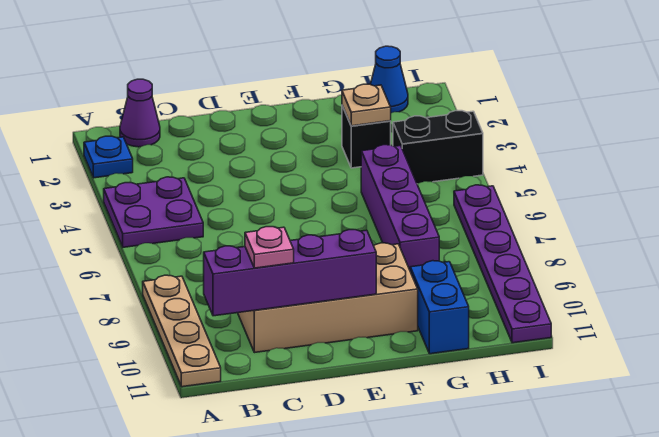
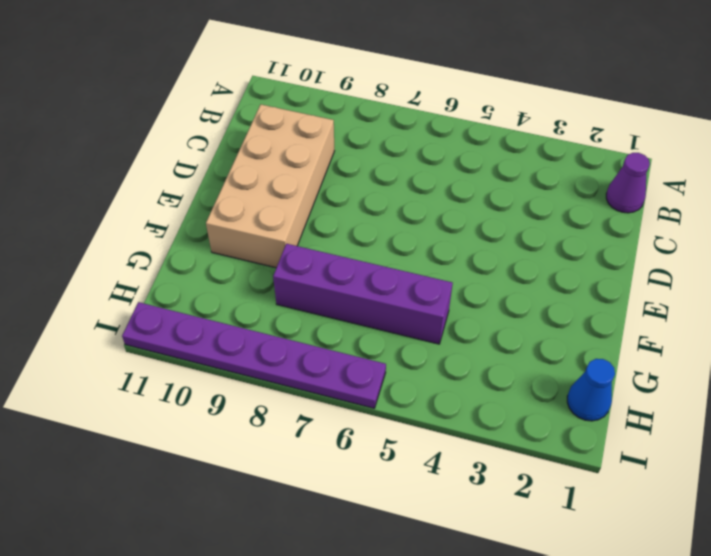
none -> blue 1x1 plate [84,136,133,178]
none -> purple 2x2 plate [104,177,203,247]
none -> tan 1x4 plate [143,275,221,387]

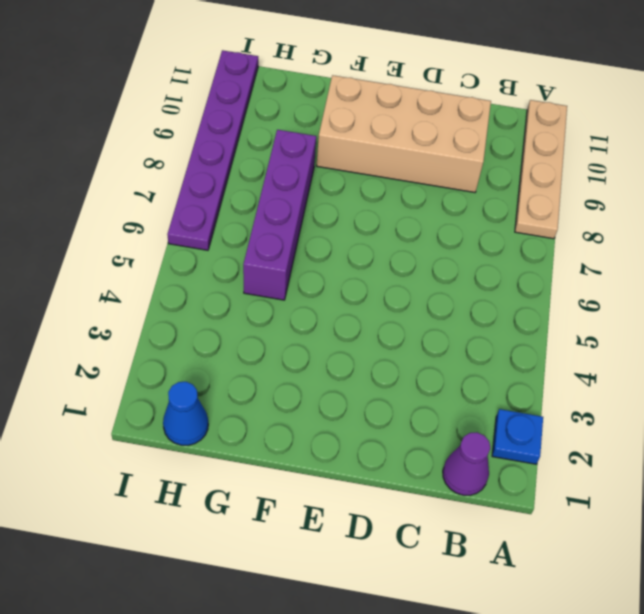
none -> purple 2x2 plate [104,177,203,247]
none -> black 1x1 brick [342,106,391,168]
none -> blue 1x2 brick [410,261,469,354]

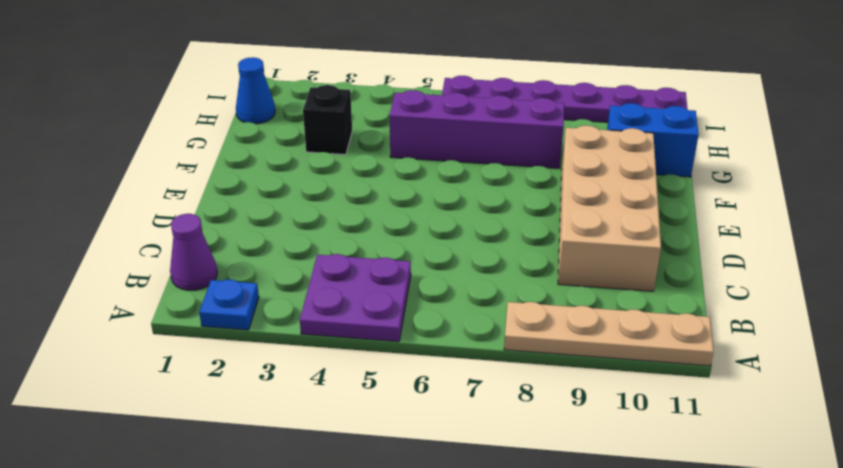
none -> black 1x2 brick [393,111,483,184]
none -> purple 1x4 brick [204,230,376,316]
none -> tan 1x1 plate [342,84,391,126]

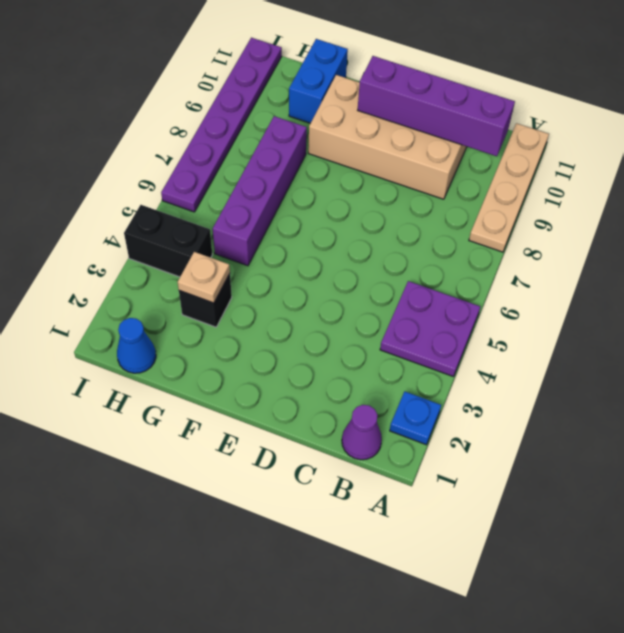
none -> pink 1x1 plate [245,227,294,268]

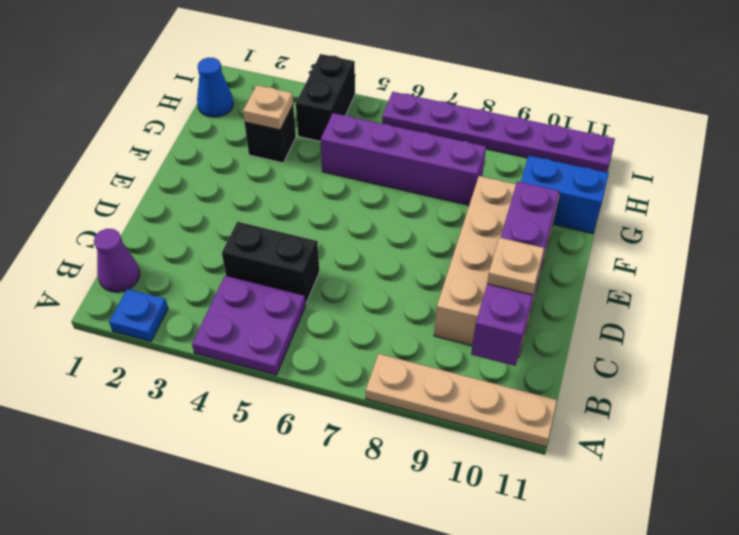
black 1x2 brick [222,222,319,304] -> none
tan 1x1 plate [487,238,544,295] -> pink 1x1 plate [245,227,294,268]

